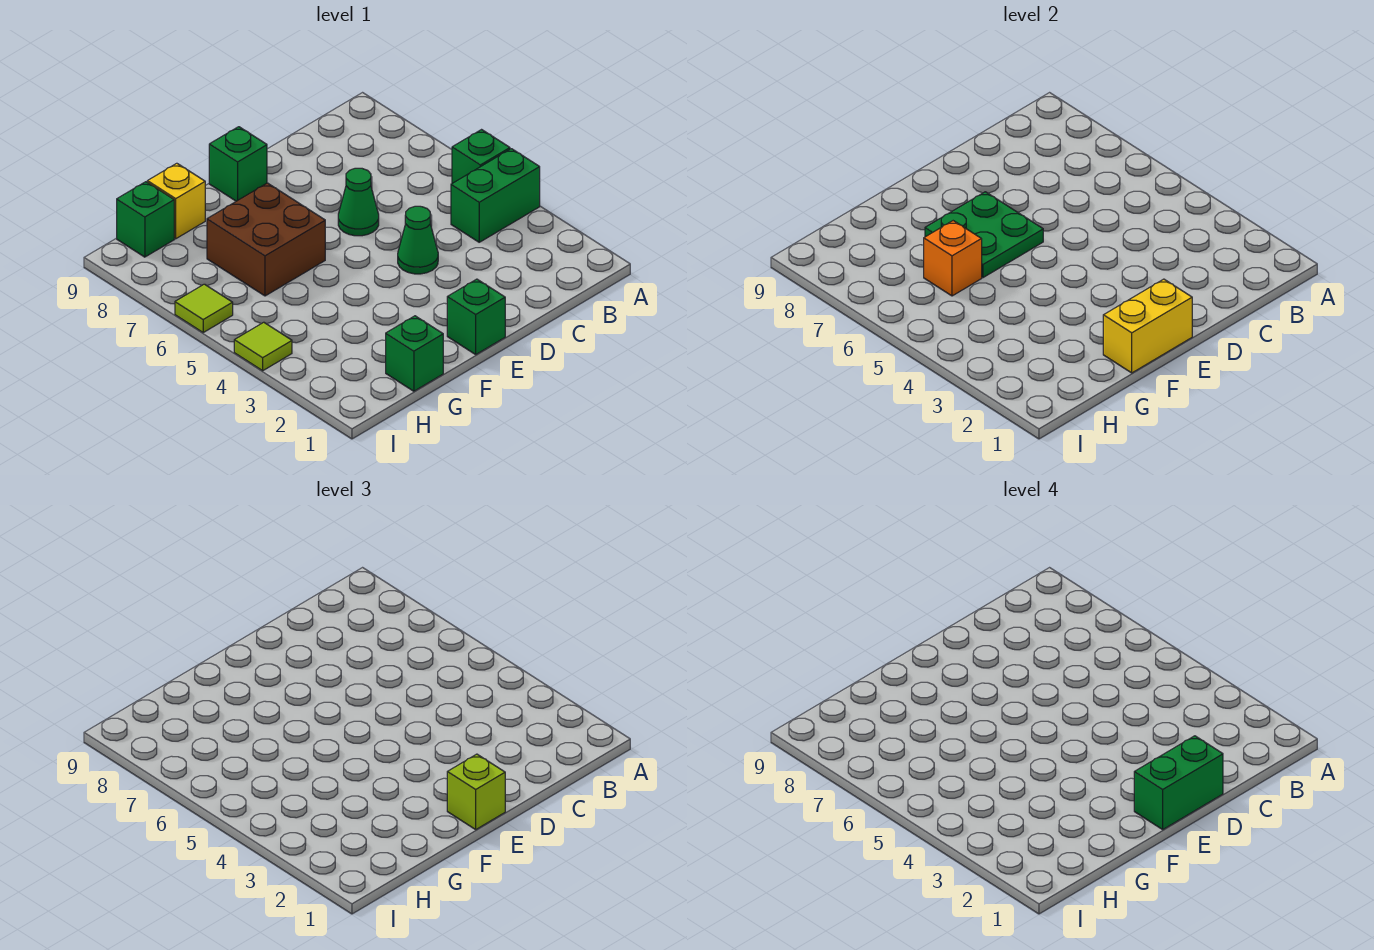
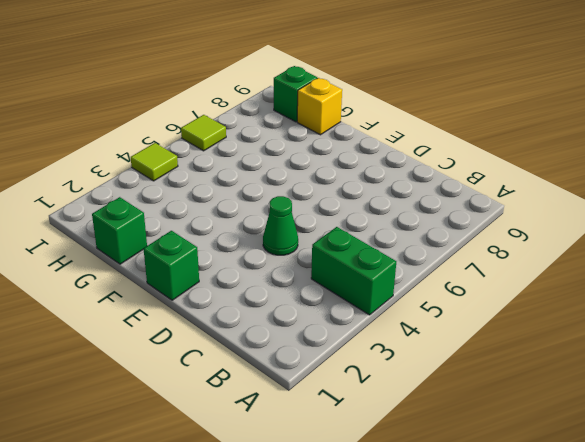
none -> green 1x1 brick [452,130,510,183]
none -> green 1x1 cone [338,168,379,236]
none -> green 1x1 brick [209,127,267,201]

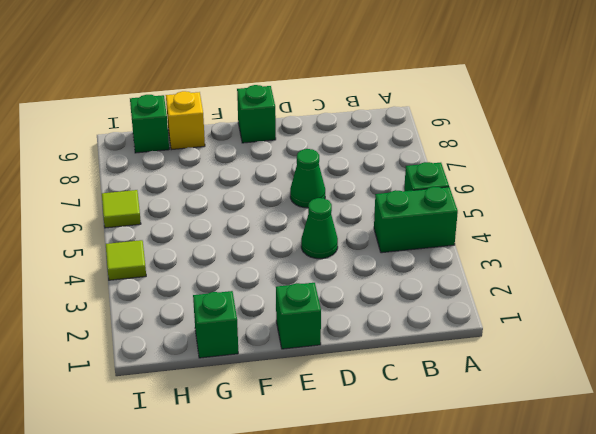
none -> brown 2x2 brick [207,183,325,296]
none -> yellow 1x2 brick [1103,279,1192,373]
none -> green 2x2 plate [925,192,1043,278]

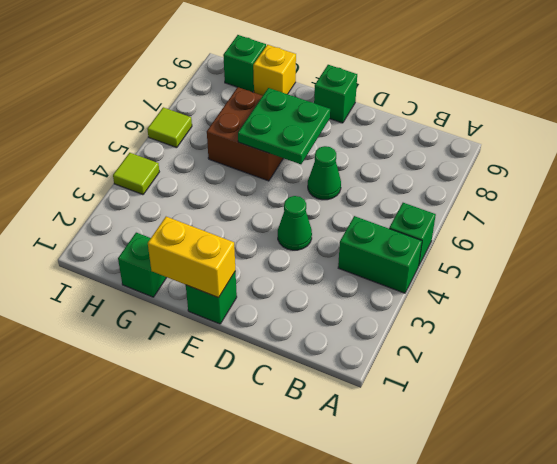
none -> orange 1x1 brick [924,221,982,296]
none -> lime 1x1 brick [447,754,505,829]
none -> green 1x2 brick [1134,736,1223,829]

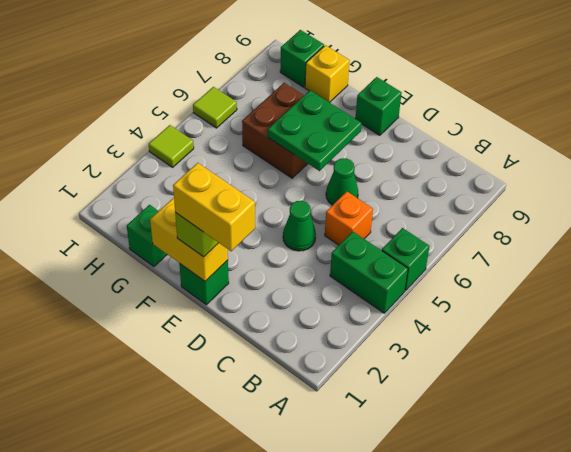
orange 1x1 brick [325,192,373,245] -> orange 1x1 brick moved to [924,221,982,296]
yellow 1x2 brick [173,163,255,251] -> green 1x2 brick [1134,736,1223,829]

